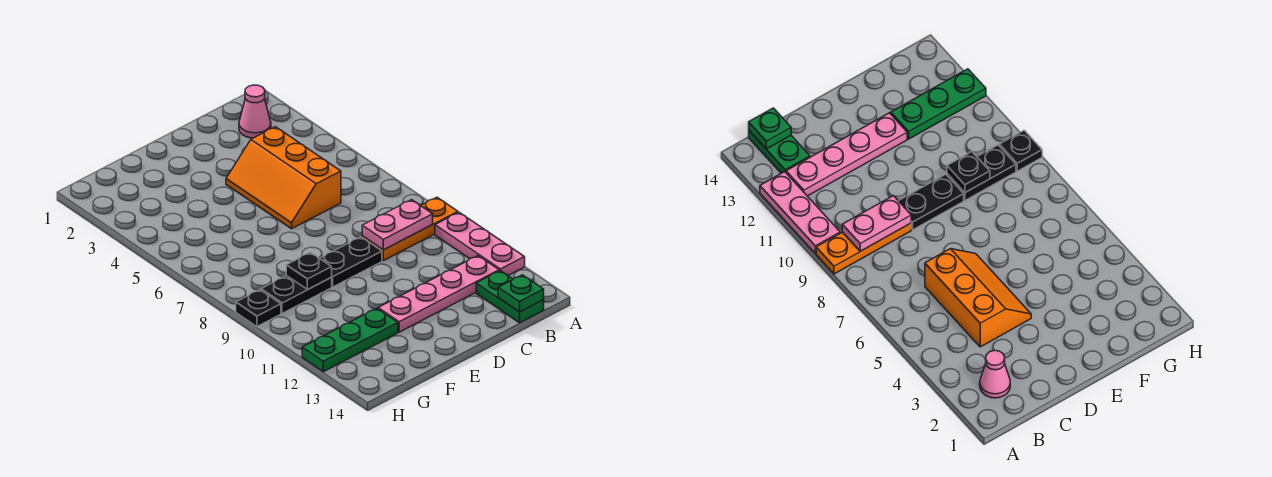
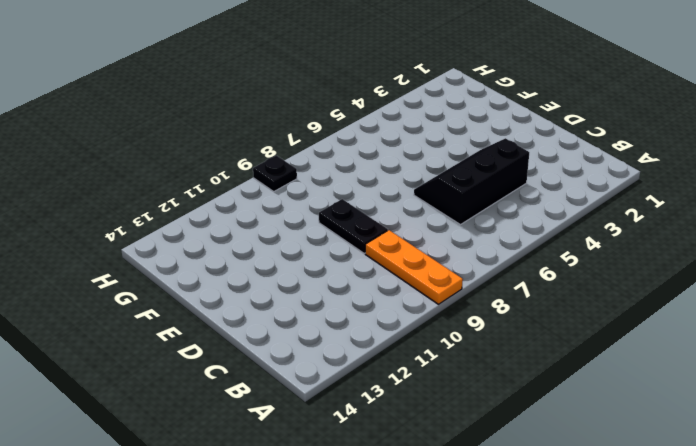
black 2x3 slope [414,138,529,225] -> orange 2x3 slope [226,127,341,229]
none -> pink 1x3 plate [435,212,525,275]
none -> pink 1x1 cone [239,85,271,138]
none -> pink 1x4 plate [378,256,499,332]

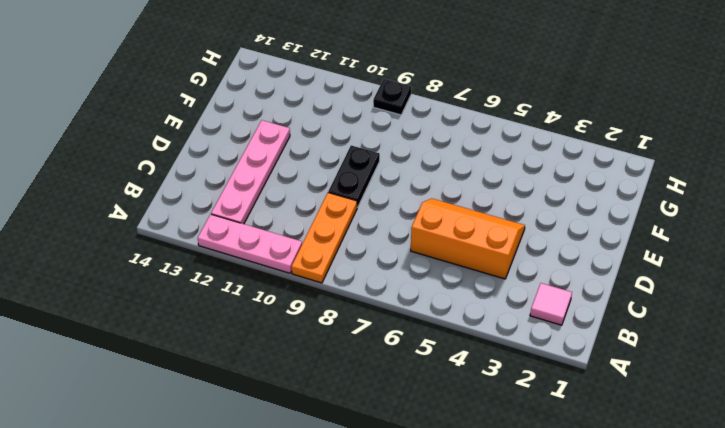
pink 1x1 tile [530,283,572,325] -> pink 1x1 cone [239,85,271,138]
none -> green 1x2 plate [476,271,544,323]
none -> black 1x2 plate [261,276,332,313]
none -> green 1x3 plate [302,308,398,372]

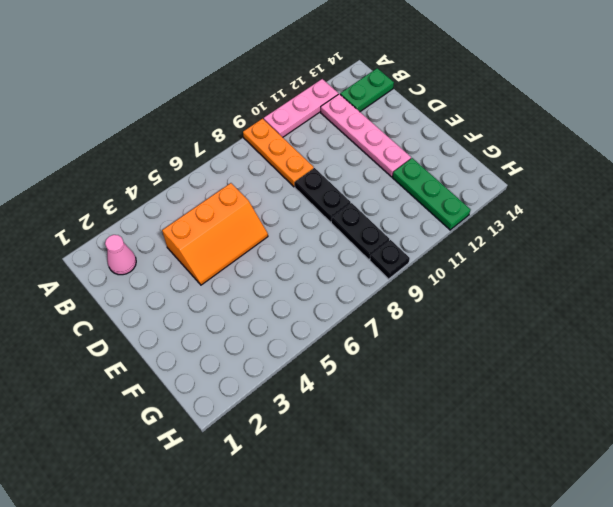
none -> pink 1x2 plate [362,200,433,250]
none -> green 1x1 plate [498,275,544,312]
none -> black 1x1 plate [286,252,332,289]

